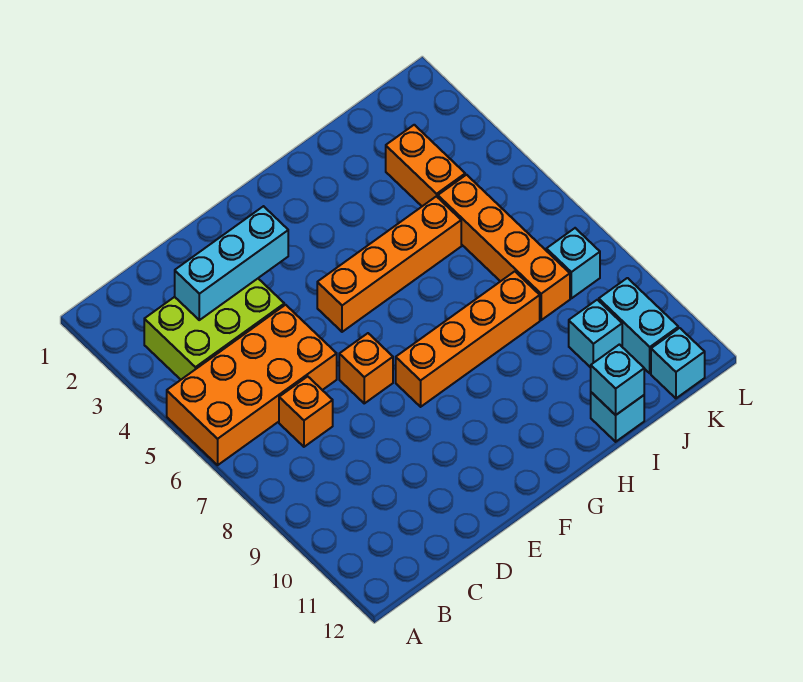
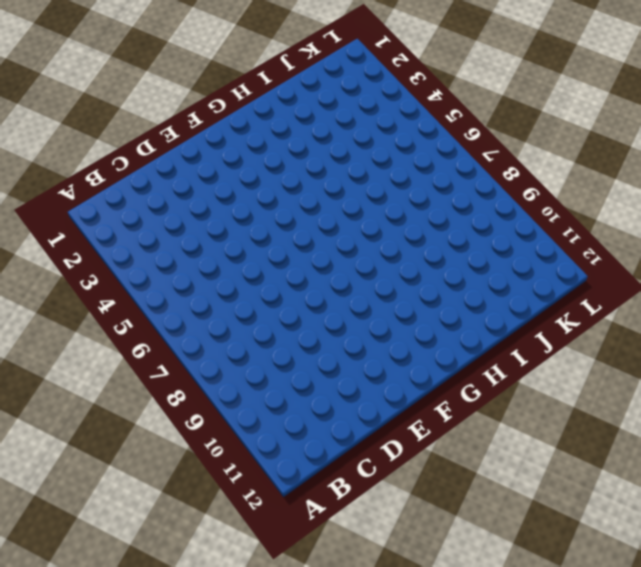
none -> orange 2x4 brick [167,305,337,465]
none -> lime 2x3 brick [144,279,284,380]
none -> orange 1x1 brick [279,376,333,447]

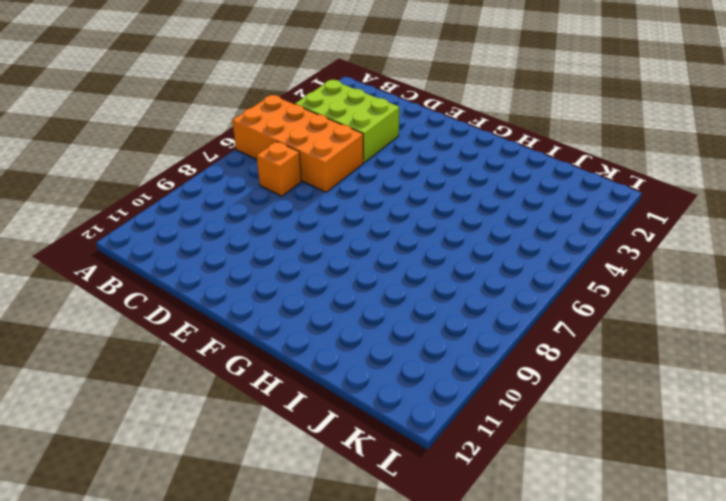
none -> orange 1x1 brick [339,333,393,403]
none -> orange 1x4 brick [317,196,461,332]
none -> orange 1x4 brick [396,271,540,407]

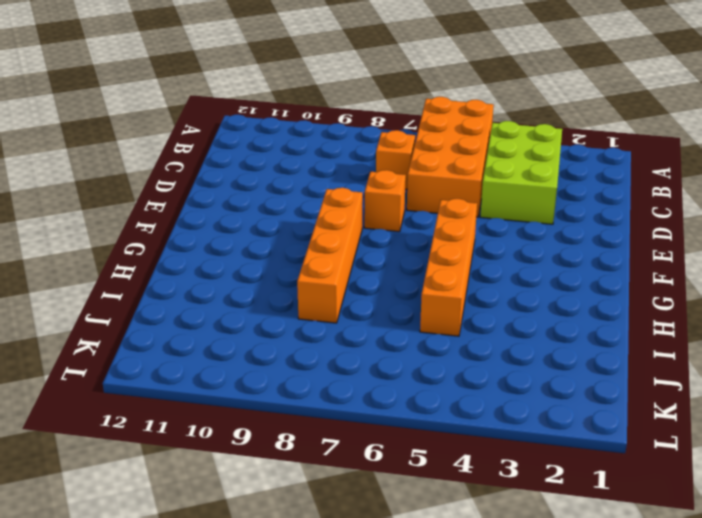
none -> cyan 1x1 brick [591,392,644,442]
none -> orange 1x2 brick [386,125,465,206]
none -> orange 1x4 brick [438,175,570,320]

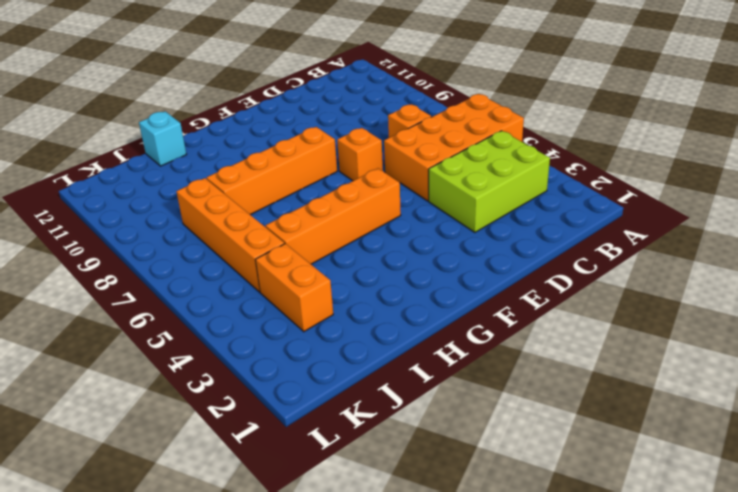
none -> cyan 1x1 brick [569,300,622,368]
none -> cyan 1x1 brick [546,228,600,298]
none -> cyan 1x2 brick [599,278,678,373]

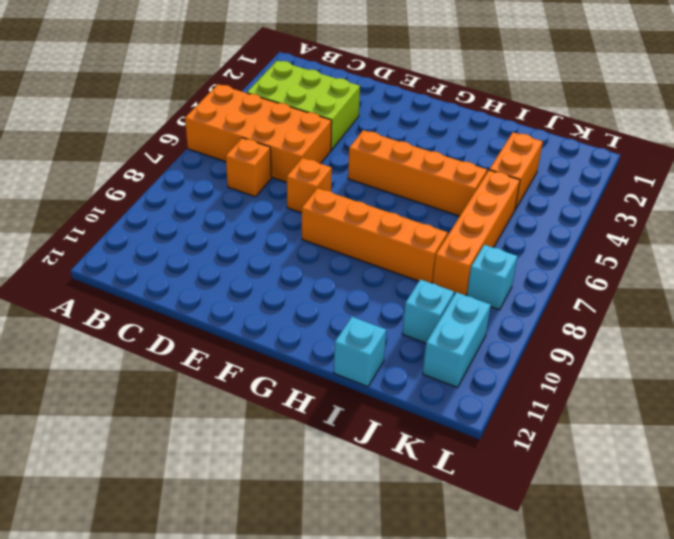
none -> cyan 1x1 brick [651,328,705,398]
none -> cyan 1x3 brick [175,206,288,320]
none -> cyan 1x1 brick [591,345,644,415]

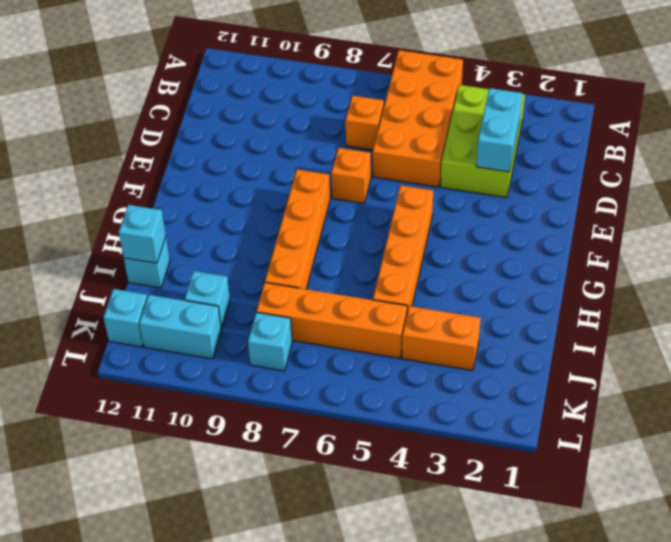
cyan 1x2 brick [476,88,522,172] -> cyan 1x3 brick [175,206,288,320]

